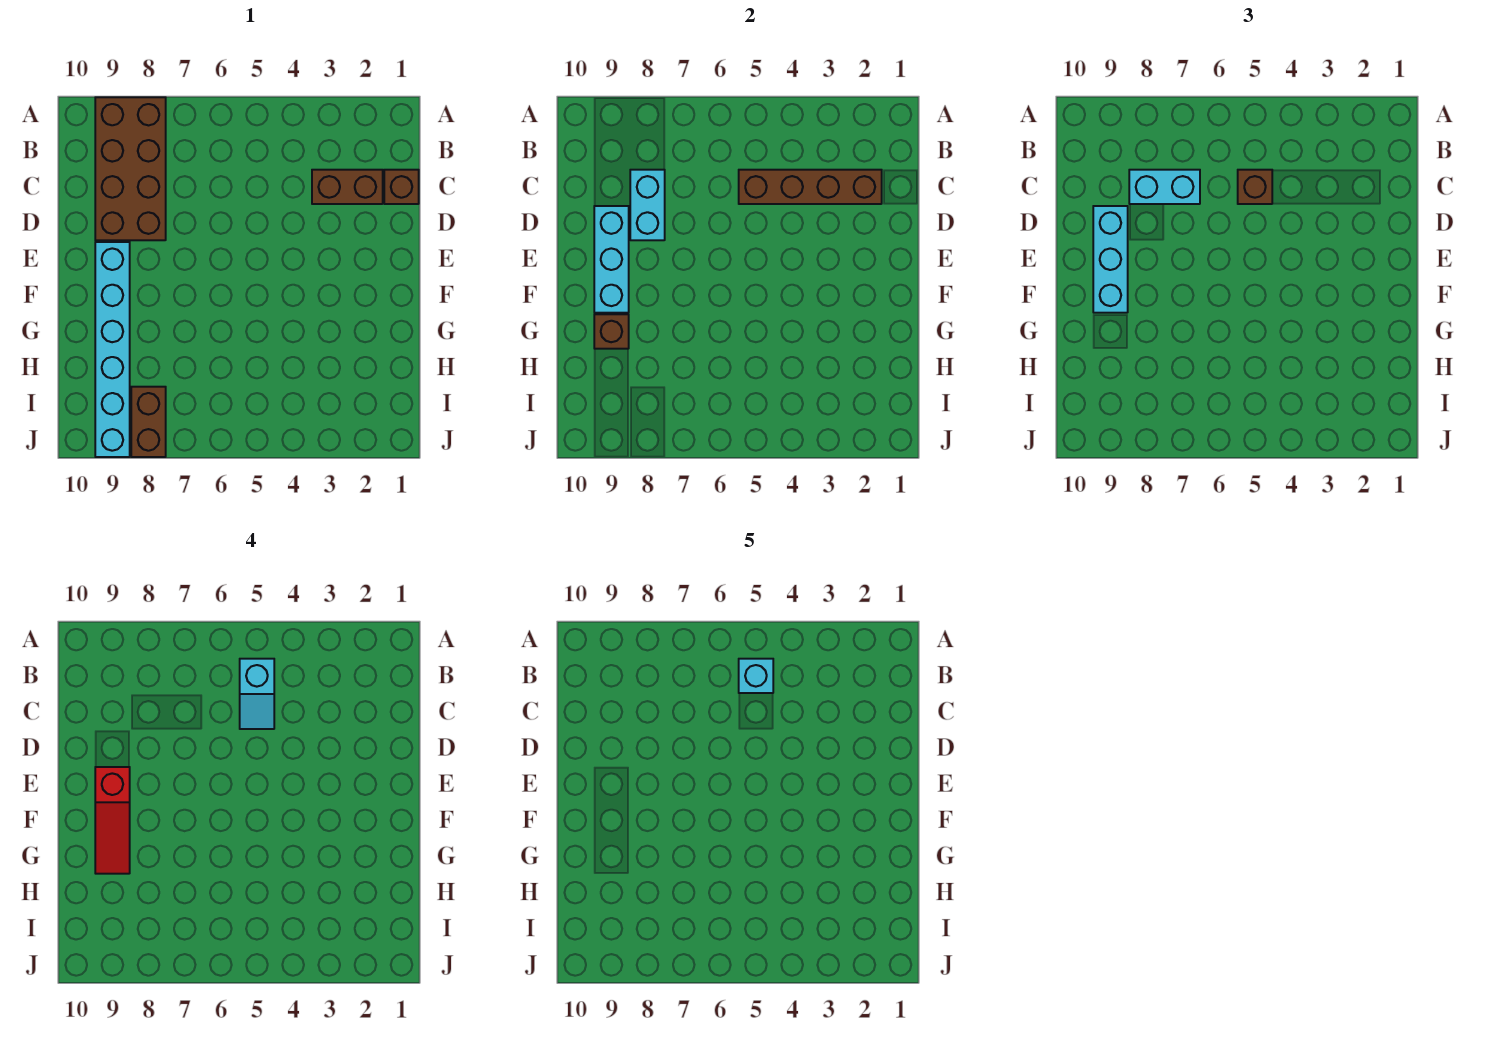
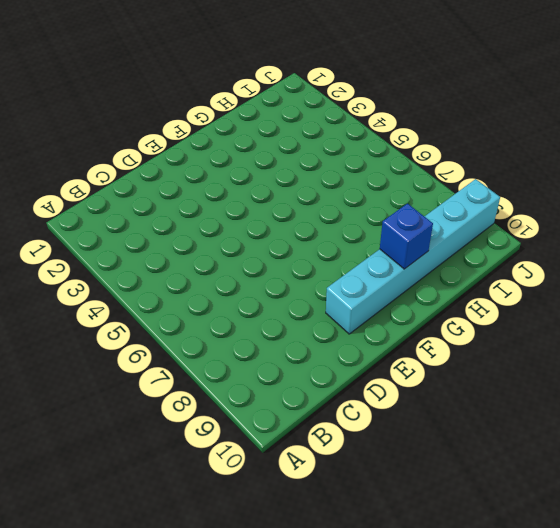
blue 1x1 brick [380,204,433,269] -> brown 1x1 brick [594,314,629,349]
none -> brown 2x4 brick [95,97,166,240]
none -> brown 1x1 brick [384,170,419,204]
none -> brown 1x2 brick [312,170,383,204]

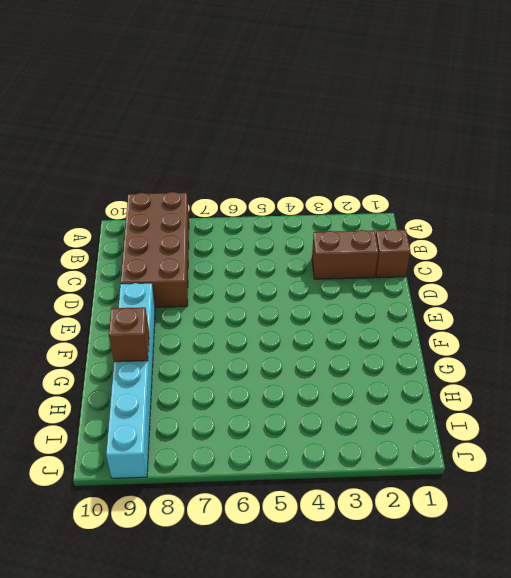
none -> brown 1x2 brick [131,387,166,457]
none -> brown 1x4 brick [739,170,882,204]
none -> cyan 1x2 brick [630,170,665,240]

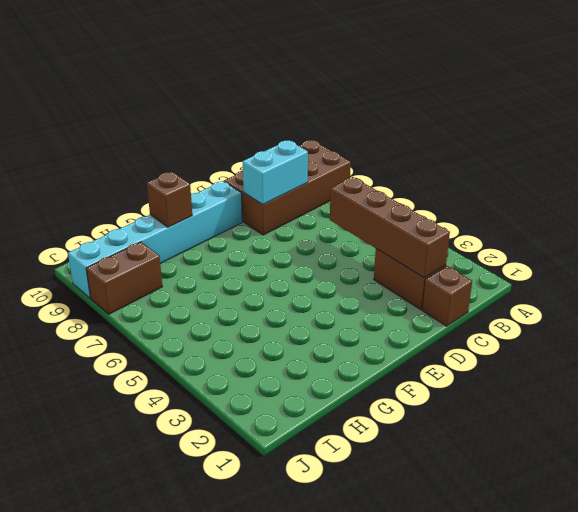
none -> cyan 1x3 brick [594,206,629,313]
none -> brown 1x1 brick [1238,170,1272,204]
none -> cyan 1x2 brick [1129,170,1200,204]

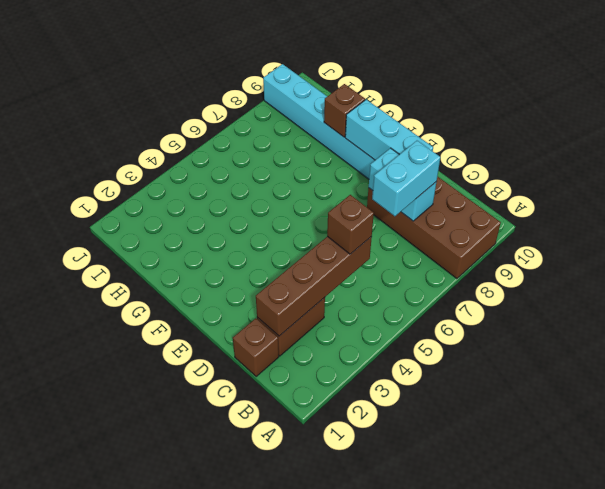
none -> brown 1x2 brick [131,387,166,457]
none -> cyan 1x3 brick [1093,206,1128,313]
none -> cyan 1x2 slope [240,659,274,729]

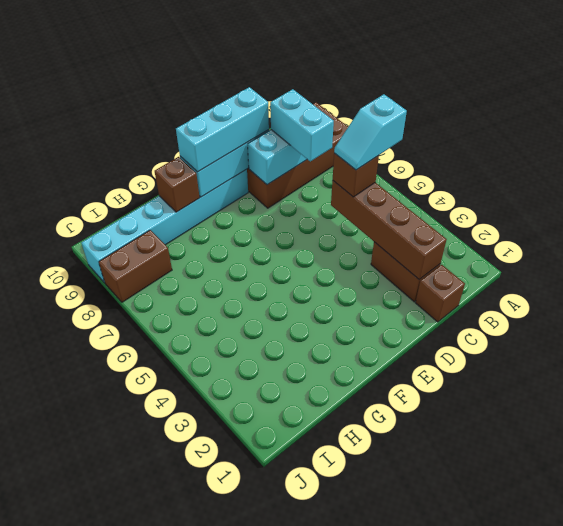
none -> red 1x3 slope [95,767,130,874]
none -> cyan 1x1 brick [739,659,773,693]

